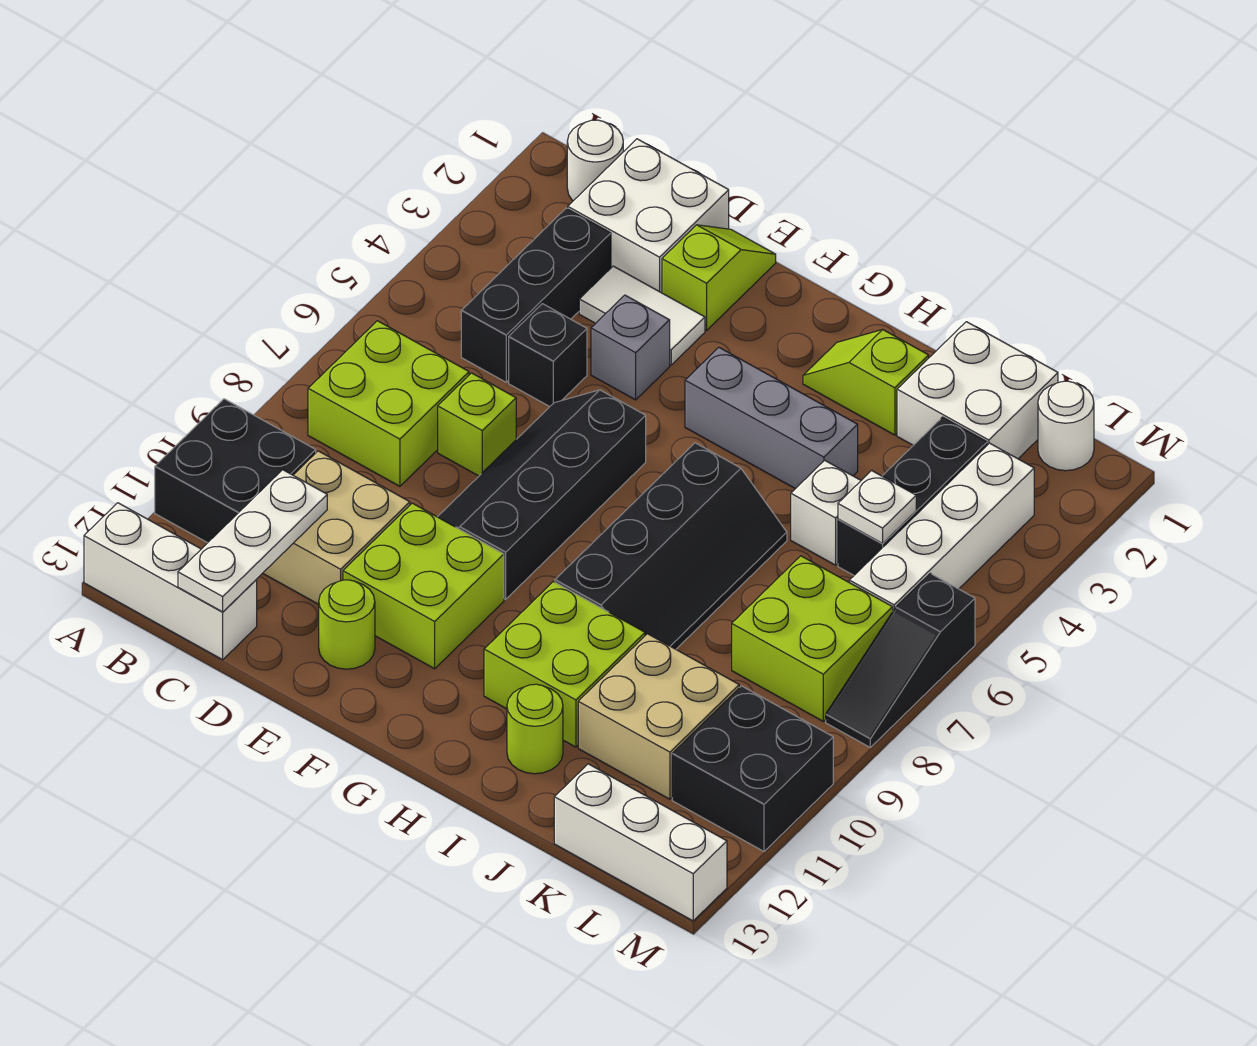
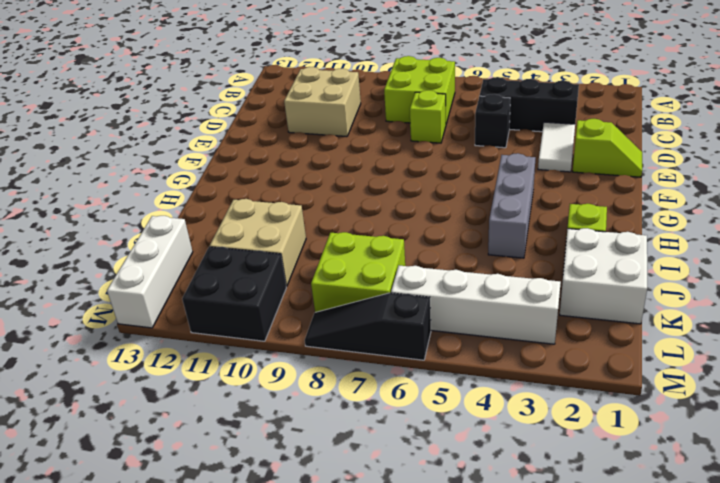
none -> black 2x2 brick [155,399,316,543]
none -> white 1x3 brick [84,503,257,660]
none -> white 1x1 round brick [567,120,623,201]
none -> white 2x2 brick [568,139,729,293]

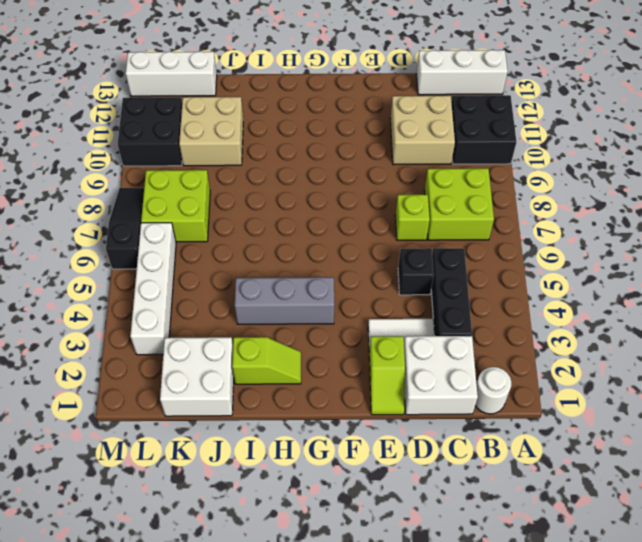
none -> grey 1x1 brick [591,295,670,400]
none -> black 2x4 slope [438,390,646,599]
none -> lime 2x2 brick [343,503,504,669]
none -> lime 1x1 round brick [319,580,375,669]

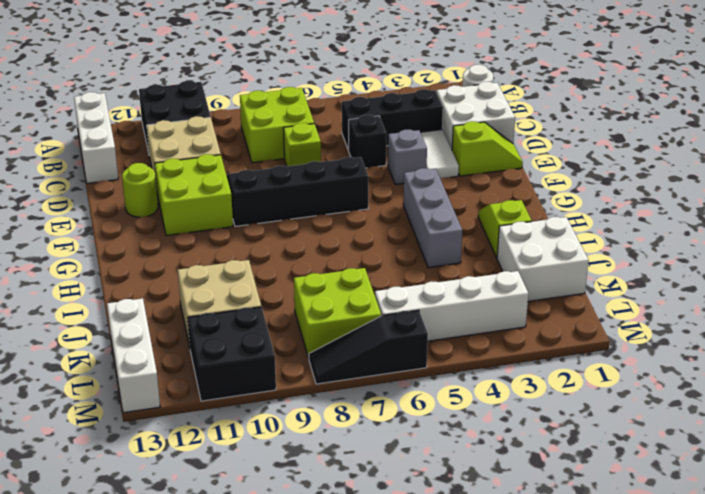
none -> black 2x4 slope [555,443,787,649]
none -> lime 2x2 brick [484,581,645,747]
none -> lime 1x1 round brick [507,684,563,774]
none -> white 1x1 brick [791,460,861,565]

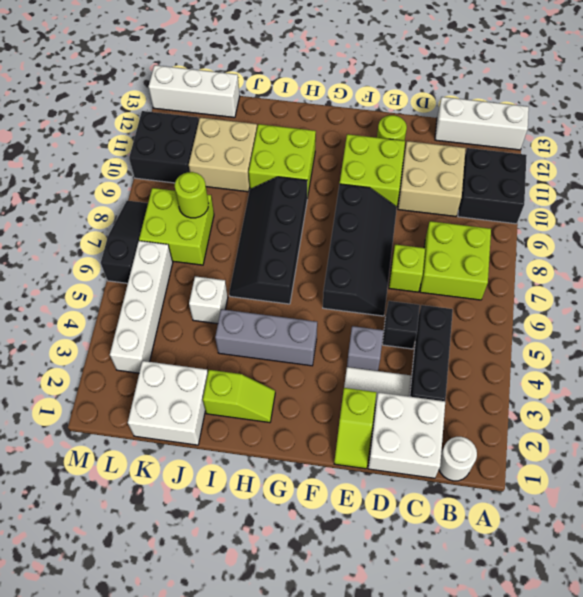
lime 1x1 round brick [175,172,209,218] -> lime 1x1 round brick moved to [507,684,563,774]
none -> black 1x3 brick [838,417,987,575]
none -> white 1x1 round brick [1038,381,1094,471]
none -> white 1x3 plate [178,470,327,612]
none -> white 1x1 plate [838,471,916,543]

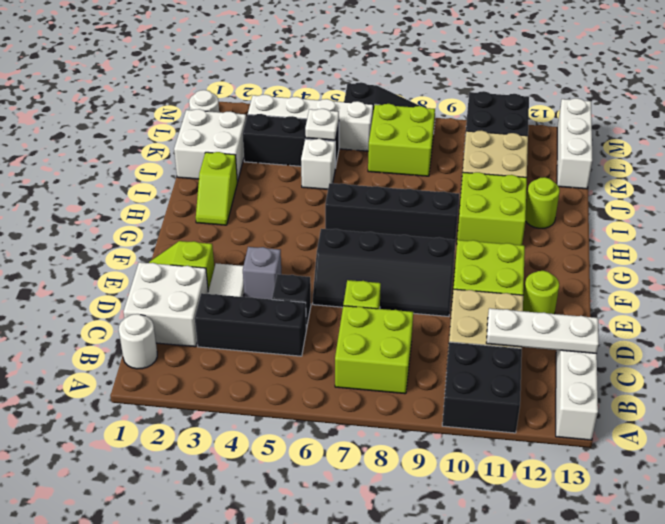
none -> grey 1x3 brick [685,348,858,489]

